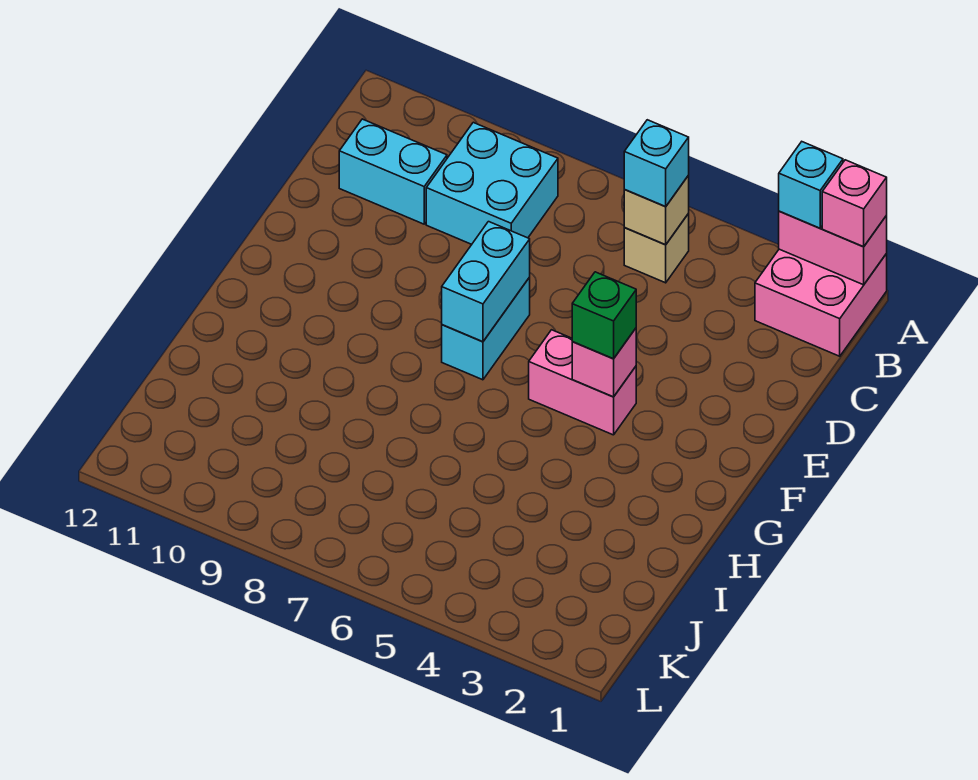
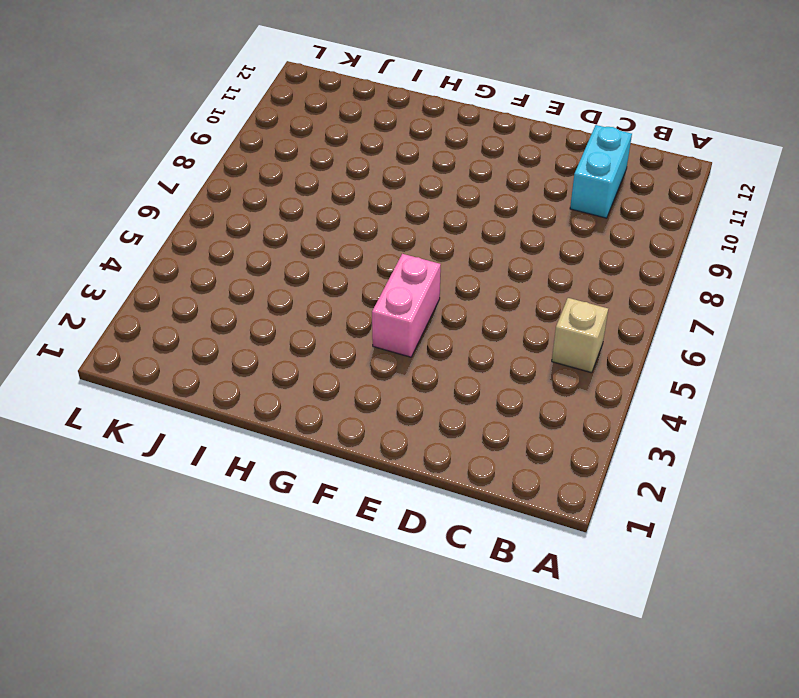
none -> pink 2x2 brick [755,249,887,356]
none -> cyan 2x2 brick [426,122,558,244]
none -> cyan 1x2 brick [442,277,530,380]

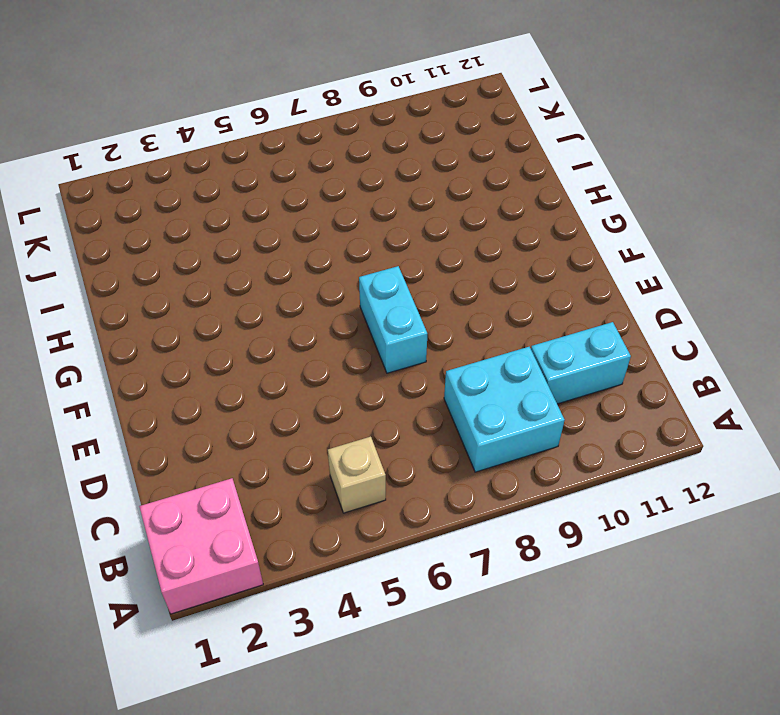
none -> pink 1x2 brick [529,330,636,435]
none -> pink 1x2 brick [779,211,887,285]
none -> tan 1x1 brick [624,176,689,245]

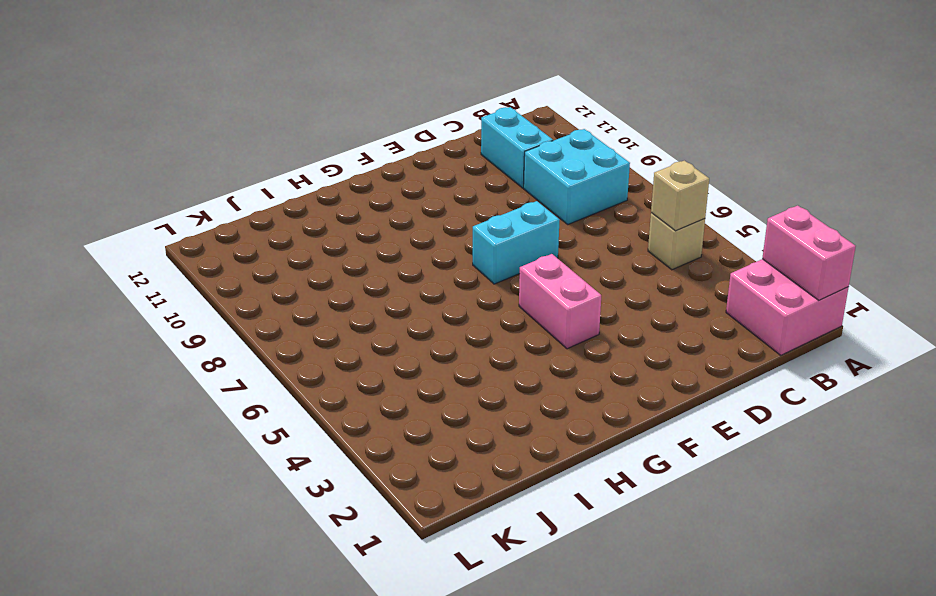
none -> cyan 1x2 brick [442,222,530,342]
none -> pink 1x1 brick [572,328,636,397]
none -> pink 1x1 brick [822,160,887,247]

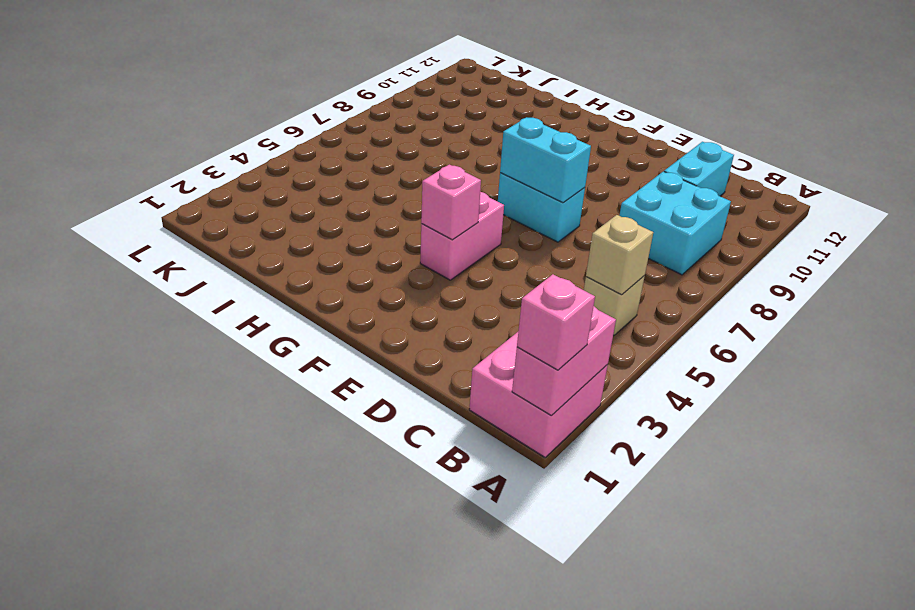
none -> cyan 1x1 brick [779,142,843,228]
none -> cyan 1x1 brick [624,120,689,206]
none -> green 1x1 brick [572,272,636,359]

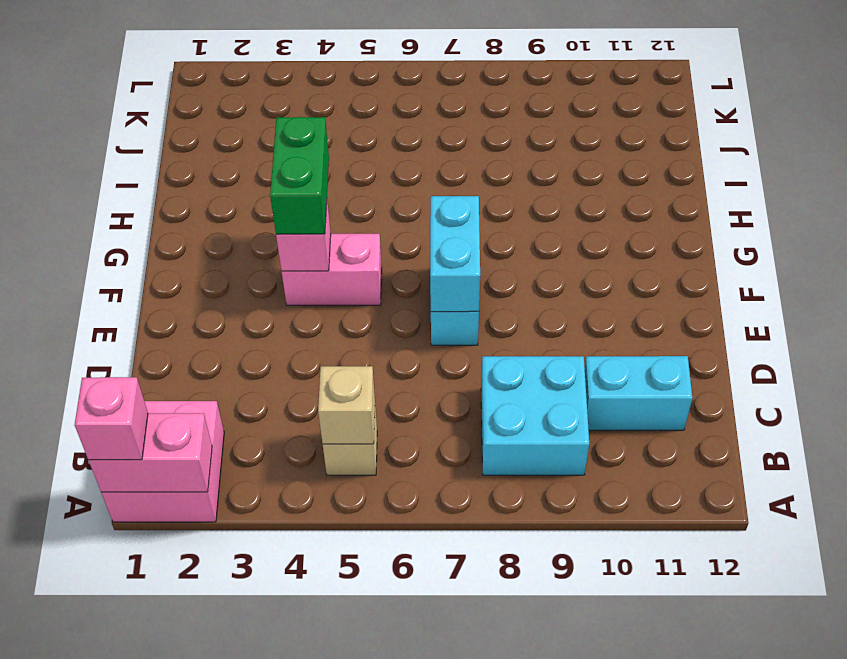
green 1x2 brick [270,117,329,234] -> green 1x1 brick [572,272,636,359]
none -> cyan 1x1 brick [779,142,843,228]
none -> cyan 1x1 brick [624,120,689,206]

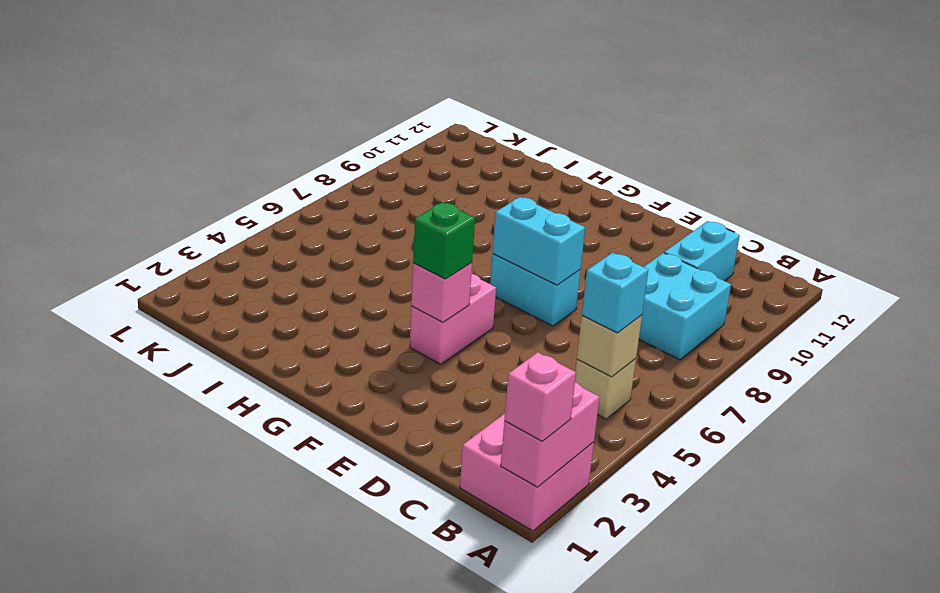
none -> cyan 1x1 brick [779,142,843,228]

